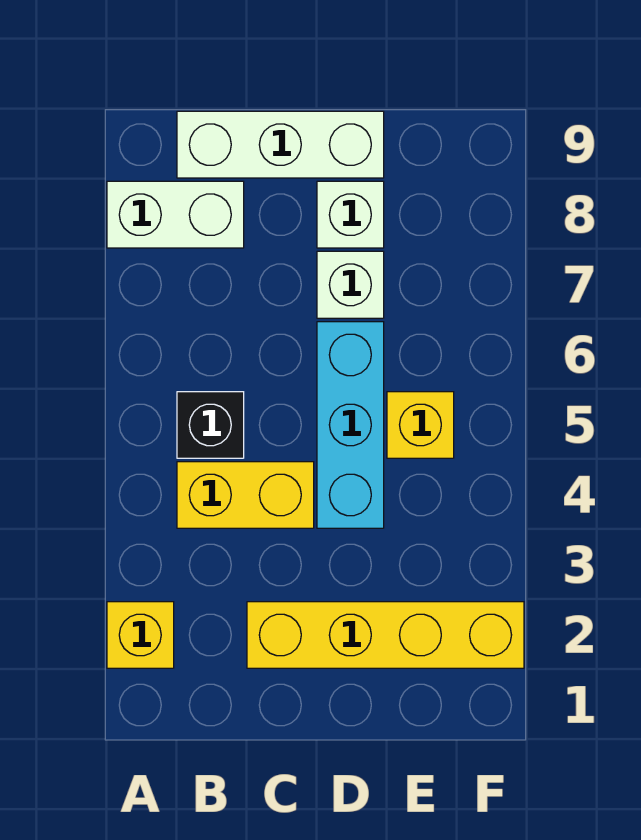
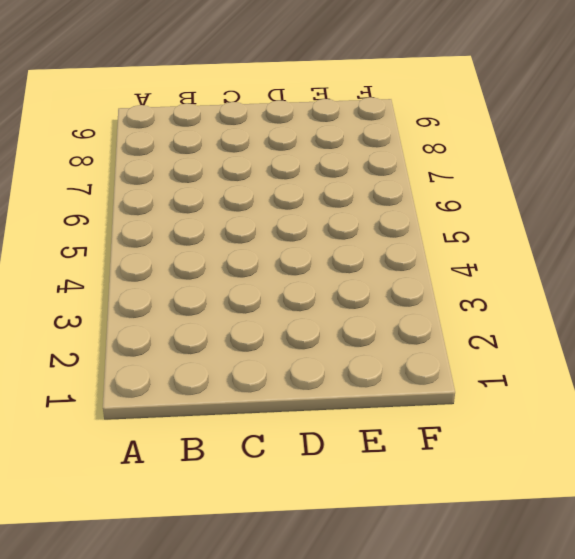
none -> yellow 1x1 brick [107,602,174,668]
none -> white 1x2 brick [107,181,244,248]

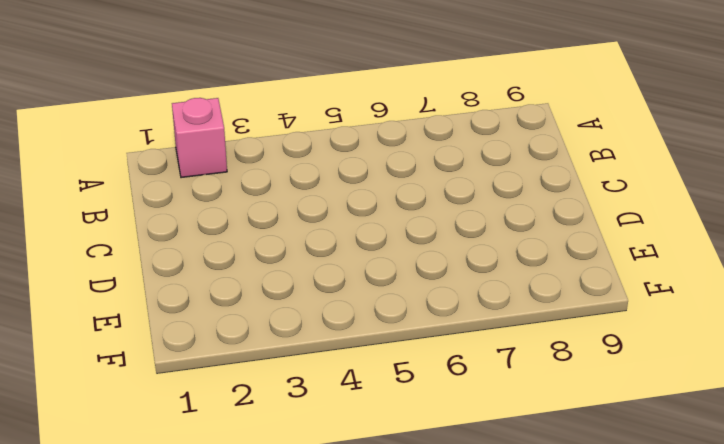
pink 1x1 brick [172,98,227,178] -> yellow 1x1 brick [107,602,174,668]
none -> white 1x2 brick [107,181,244,248]
none -> yellow 1x2 brick [177,462,314,528]

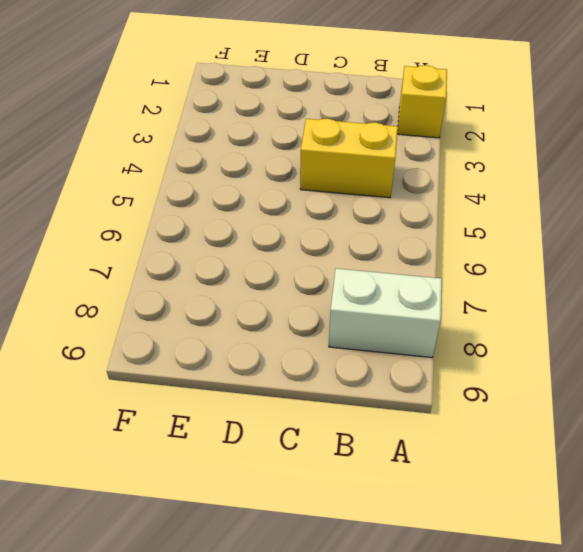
none -> black 1x1 brick [177,392,244,458]
none -> white 1x3 brick [177,111,384,178]

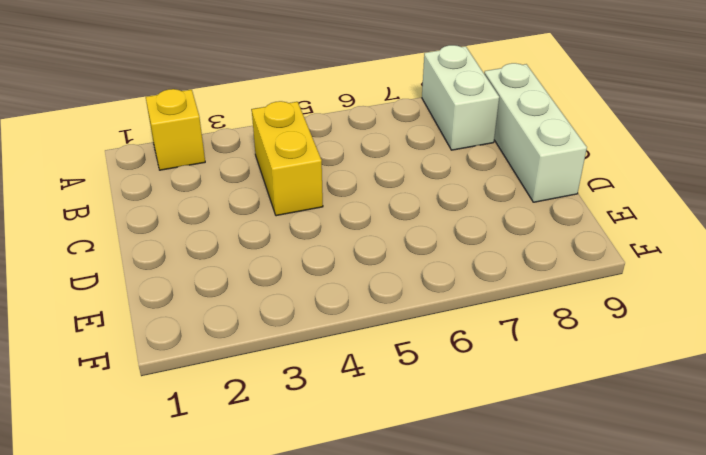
none -> black 1x1 brick [177,392,244,458]
none -> yellow 1x4 brick [247,602,524,668]

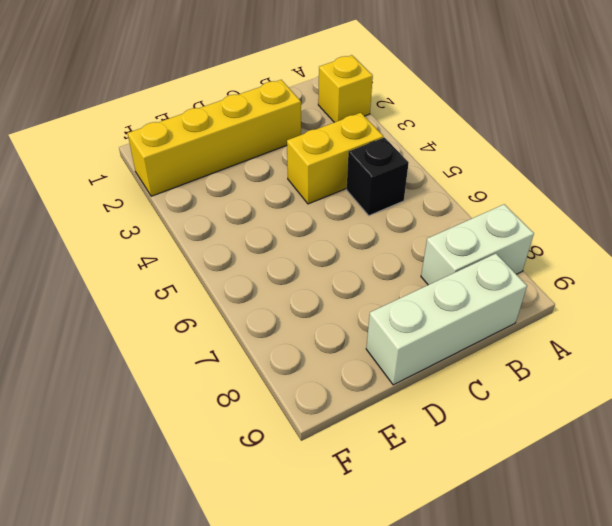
none -> cyan 1x3 brick [317,322,384,528]
none -> white 1x1 brick [317,251,384,318]

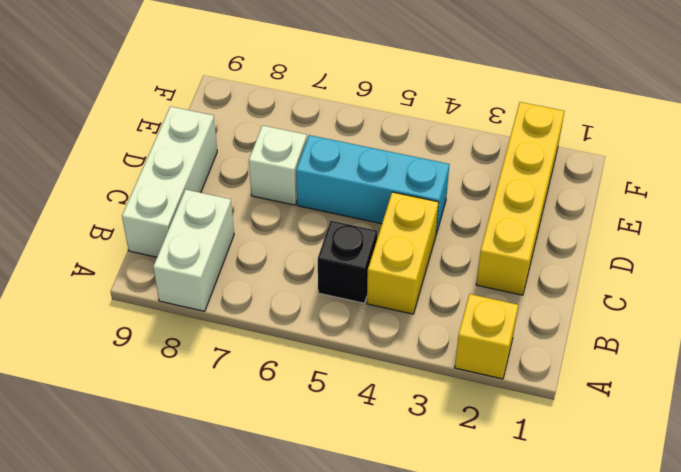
none -> white 1x1 brick [317,181,384,248]
none -> yellow 1x1 brick [387,392,454,458]

